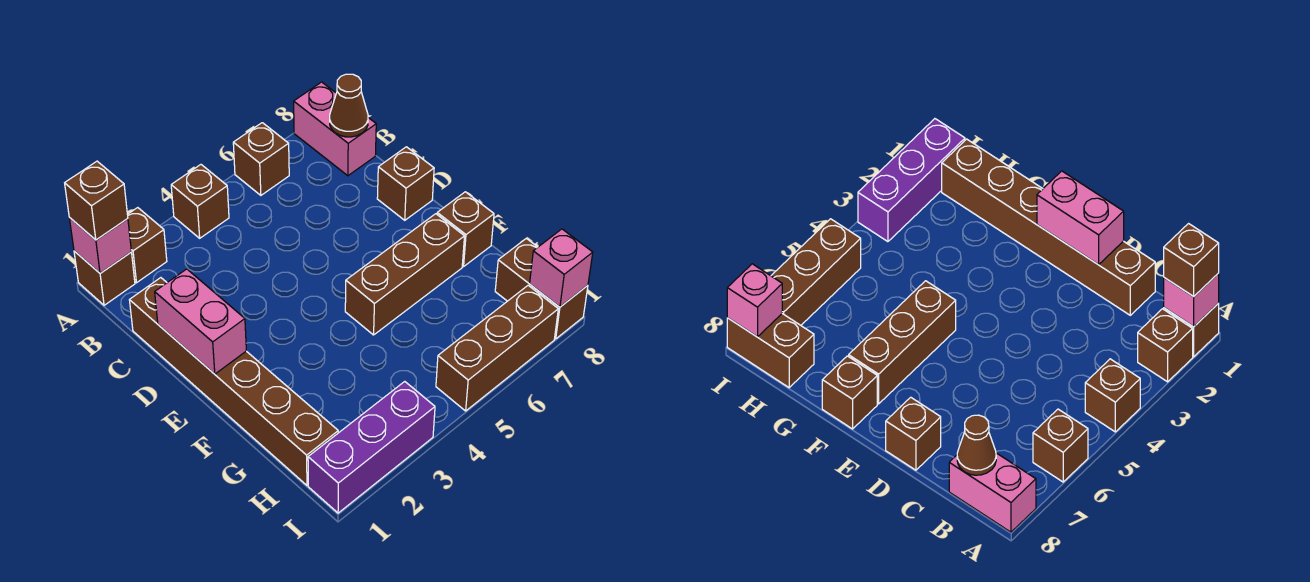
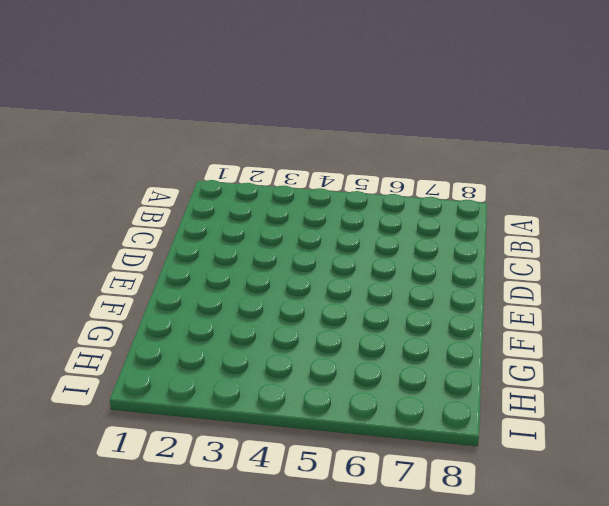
none -> brown 1x1 brick [74,251,135,305]
none -> brown 1x1 brick [127,208,167,283]
none -> brown 1x1 brick [171,165,229,238]

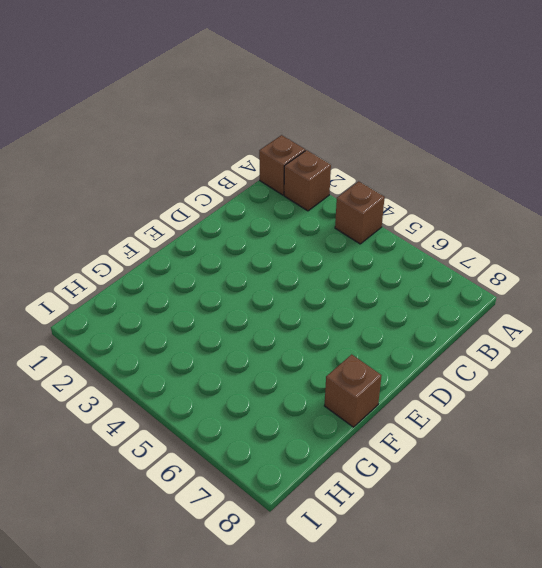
none -> brown 1x1 brick [233,123,289,195]
none -> pink 1x2 brick [294,82,376,176]
none -> brown 1x6 brick [130,278,338,485]

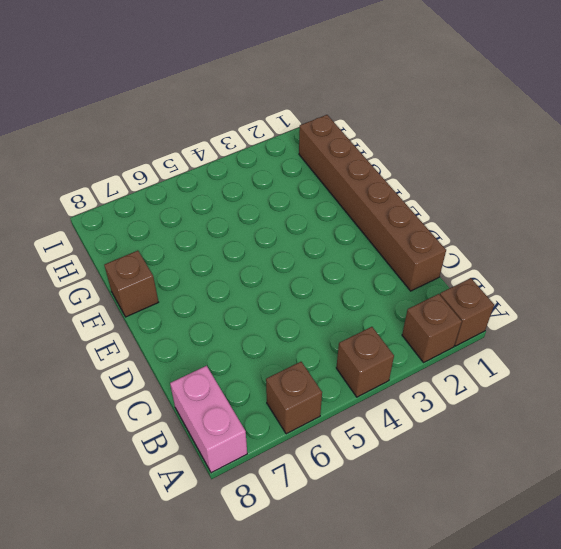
none -> brown 1x1 brick [377,147,434,220]
none -> brown 1x3 brick [345,214,465,335]
none -> brown 1x2 brick [495,238,588,339]

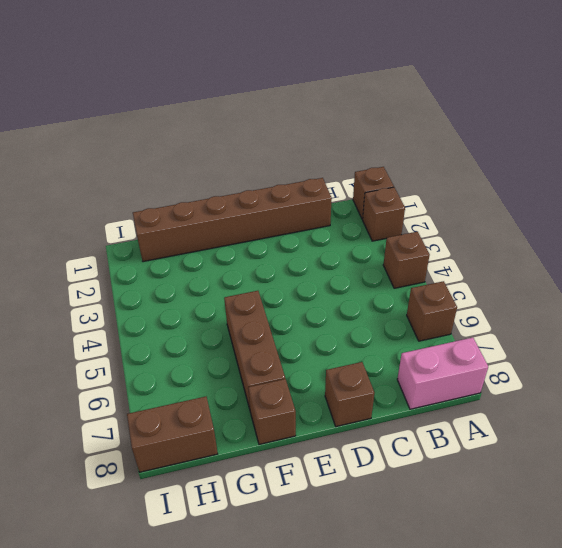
none -> purple 1x3 brick [308,382,435,513]
none -> brown 1x3 brick [436,285,558,411]
none -> pink 1x1 brick [69,218,131,273]

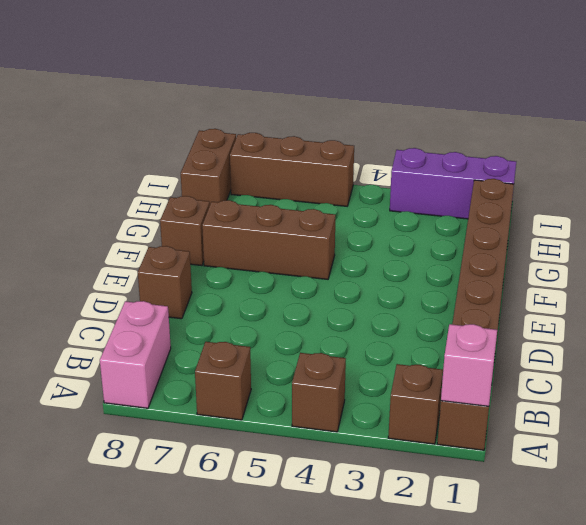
none -> brown 1x1 cone [330,74,368,137]
none -> pink 1x2 brick [155,269,246,374]
none -> pink 1x1 brick [530,229,593,307]

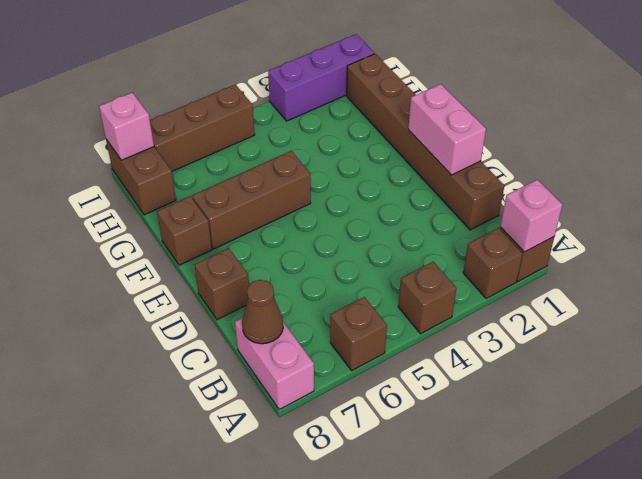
none -> brown 1x1 brick [65,161,128,240]

